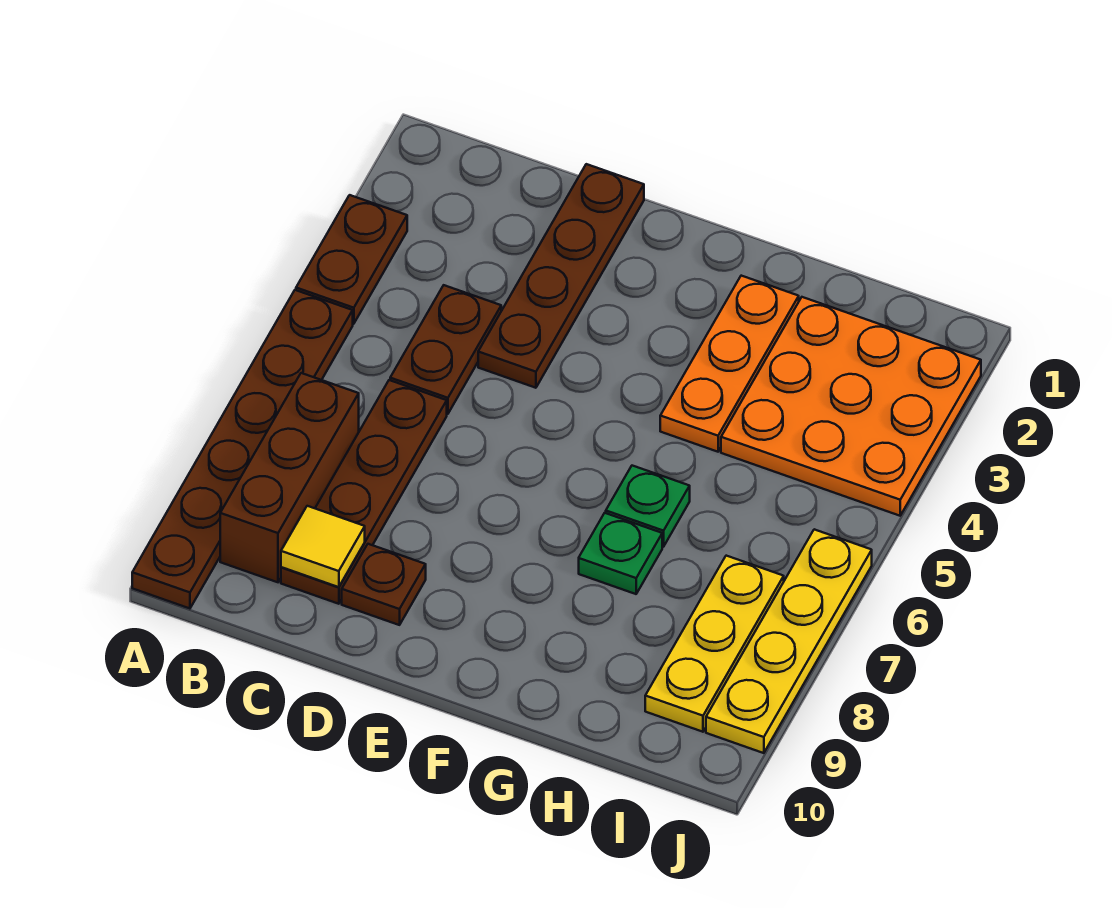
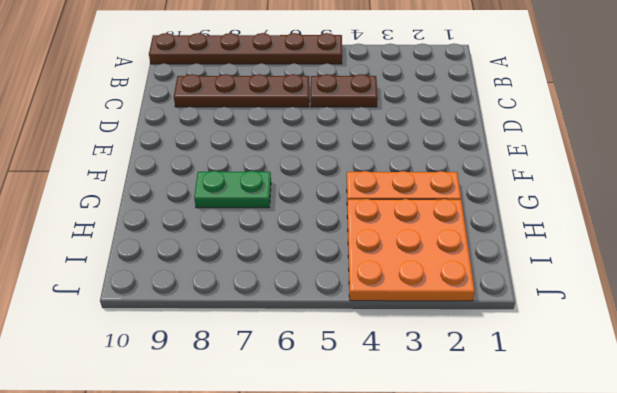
green 1x2 plate [194,171,271,208] -> green 1x1 plate [579,513,662,594]
none -> brown 1x2 plate [296,195,407,324]
none -> brown 1x3 brick [220,373,359,582]
none -> brown 1x4 plate [478,164,644,388]

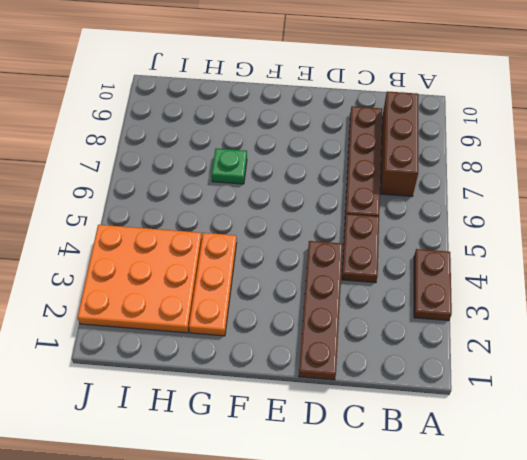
none -> brown 1x6 plate [132,290,353,609]
none -> brown 1x1 plate [342,544,426,625]
none -> green 1x1 plate [606,466,690,547]

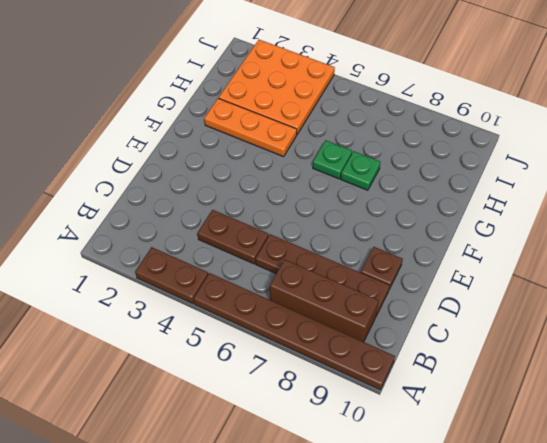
none -> brown 1x4 plate [478,164,644,388]
none -> yellow 1x3 plate [645,556,784,732]
none -> yellow 1x4 plate [706,529,872,753]

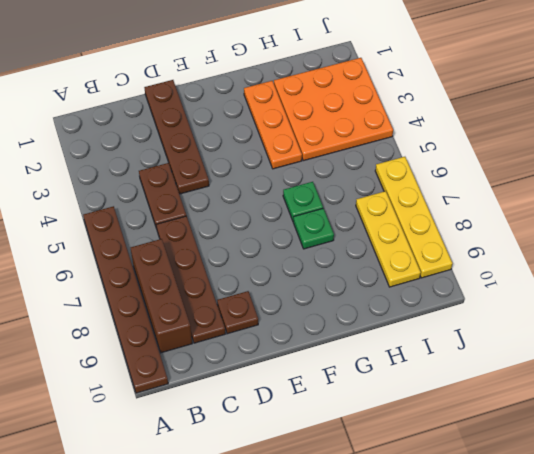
none -> brown 1x2 plate [296,195,407,324]
none -> yellow 1x1 tile [281,506,365,587]

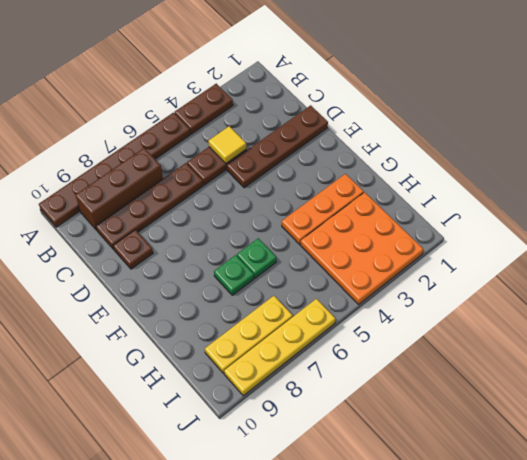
yellow 1x1 tile [208,126,246,163] -> yellow 1x1 tile moved to [281,506,365,587]

